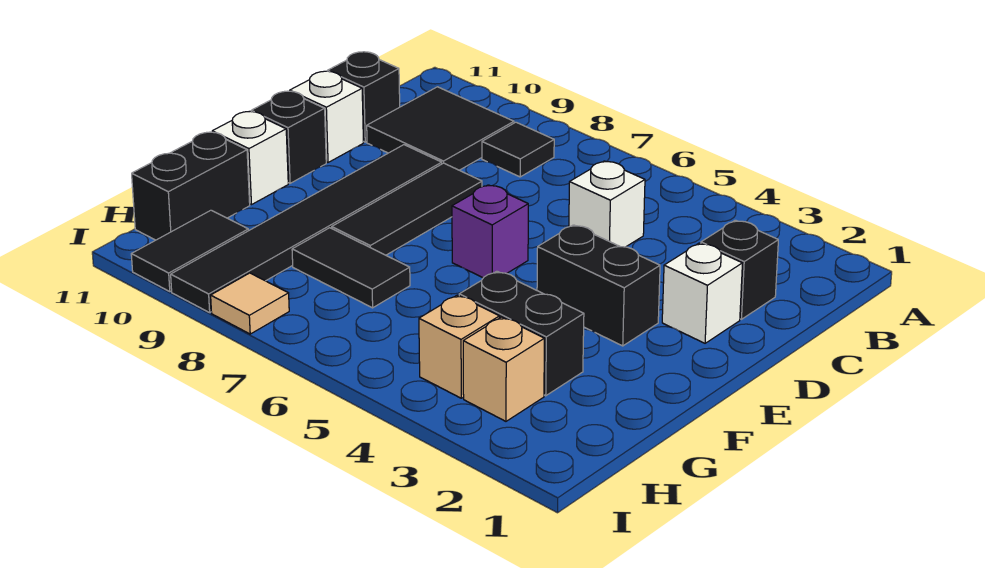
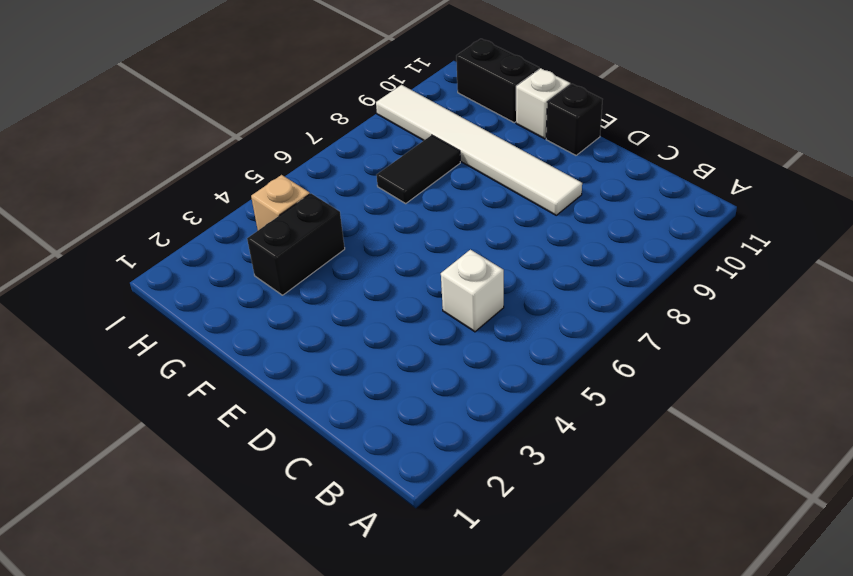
white 1x6 tile [376,85,582,215] -> black 1x6 tile [171,145,442,313]
none -> black 1x1 tile [482,122,554,177]
none -> black 2x2 tile [367,87,514,170]
none -> black 1x1 brick [701,220,778,319]

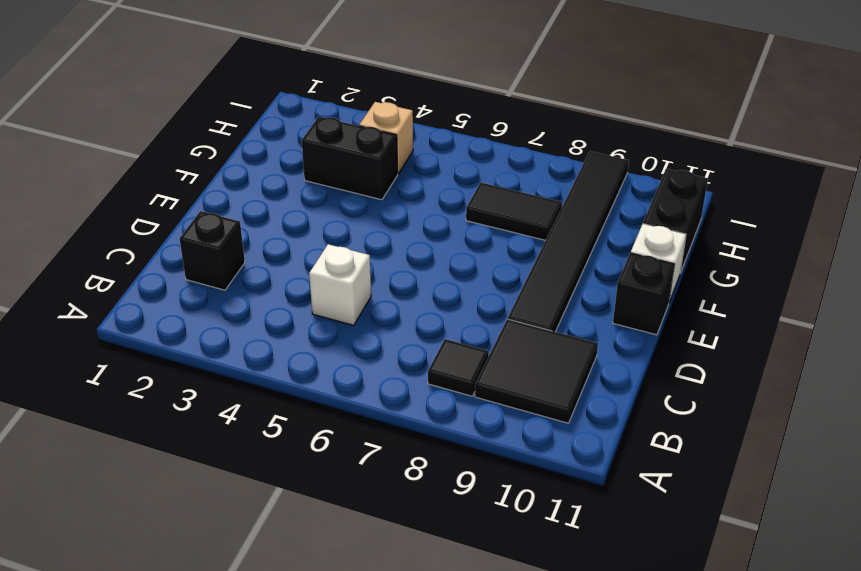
none -> black 1x1 brick [328,52,400,142]
none -> white 1x1 brick [662,243,742,343]
none -> black 1x3 tile [332,163,482,255]

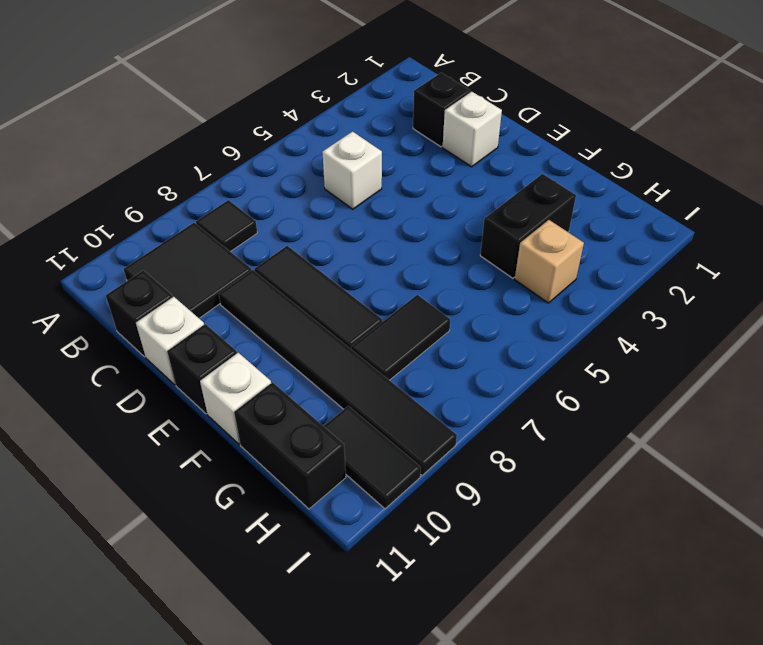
none -> black 1x2 brick [537,225,660,346]
none -> purple 1x1 brick [452,185,528,278]
none -> tan 1x1 brick [463,317,545,421]

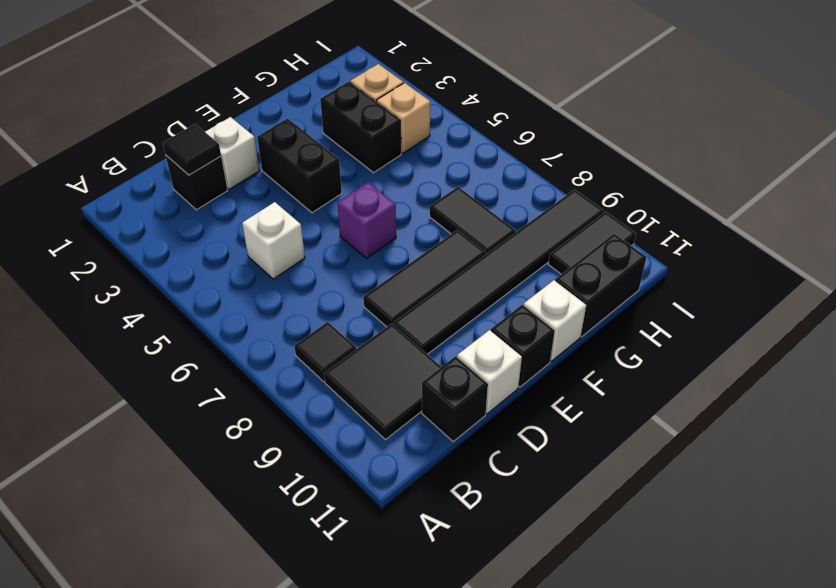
black 1x1 tile [163,124,221,175] -> none
none -> tan 1x1 tile [211,273,289,334]

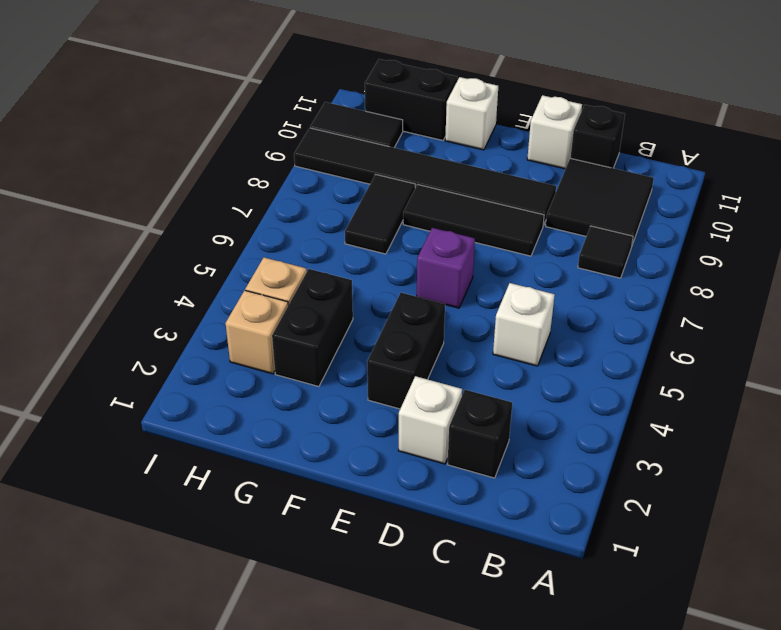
none -> black 1x1 brick [251,91,326,183]
none -> tan 1x1 tile [211,273,289,334]

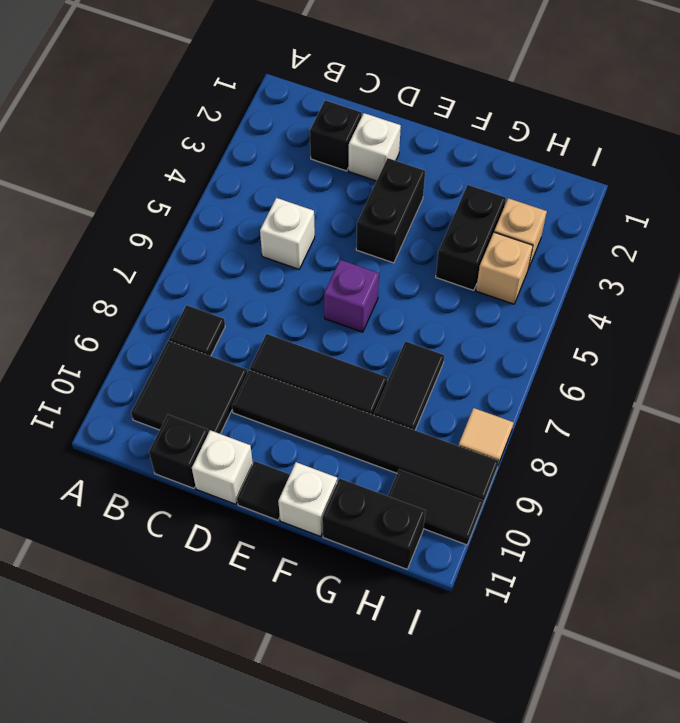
black 1x1 tile [237,461,290,520] -> black 1x1 brick [251,91,326,183]

